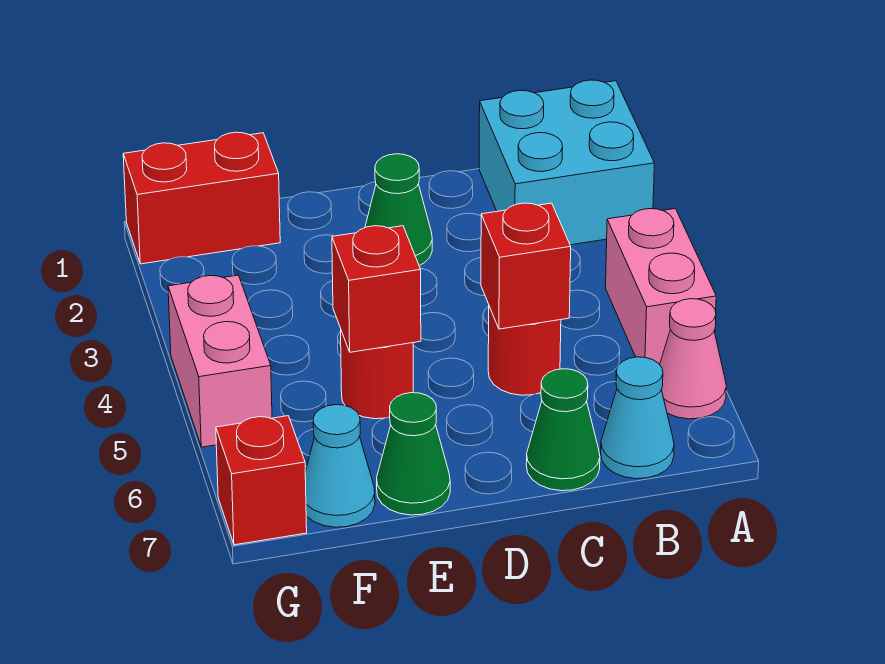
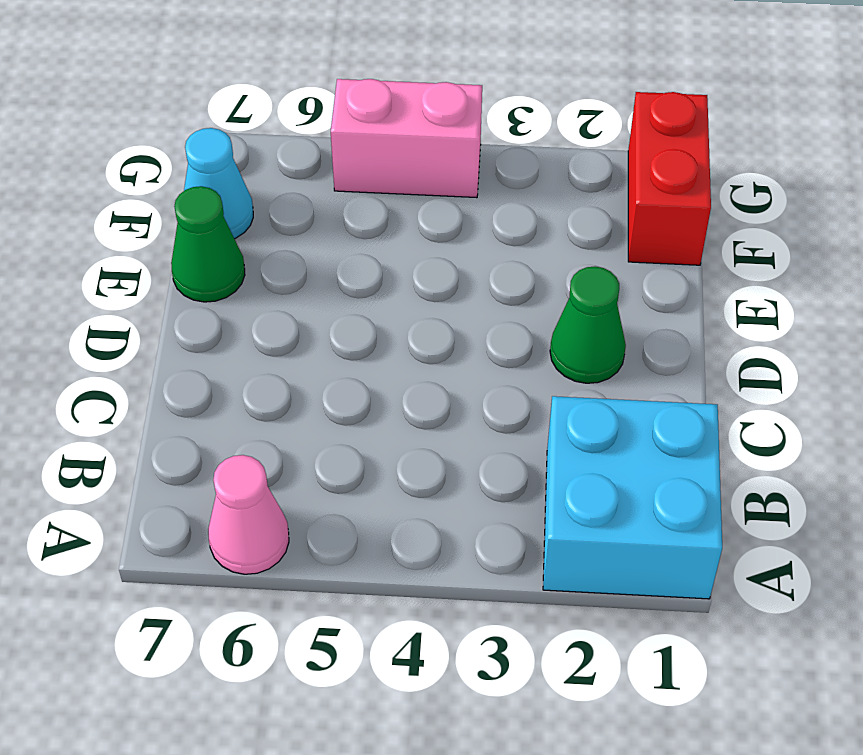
none -> pink 1x2 brick [606,209,716,364]
none -> cyan 1x1 cone [601,357,674,479]
none -> red 1x1 round brick [488,306,561,395]

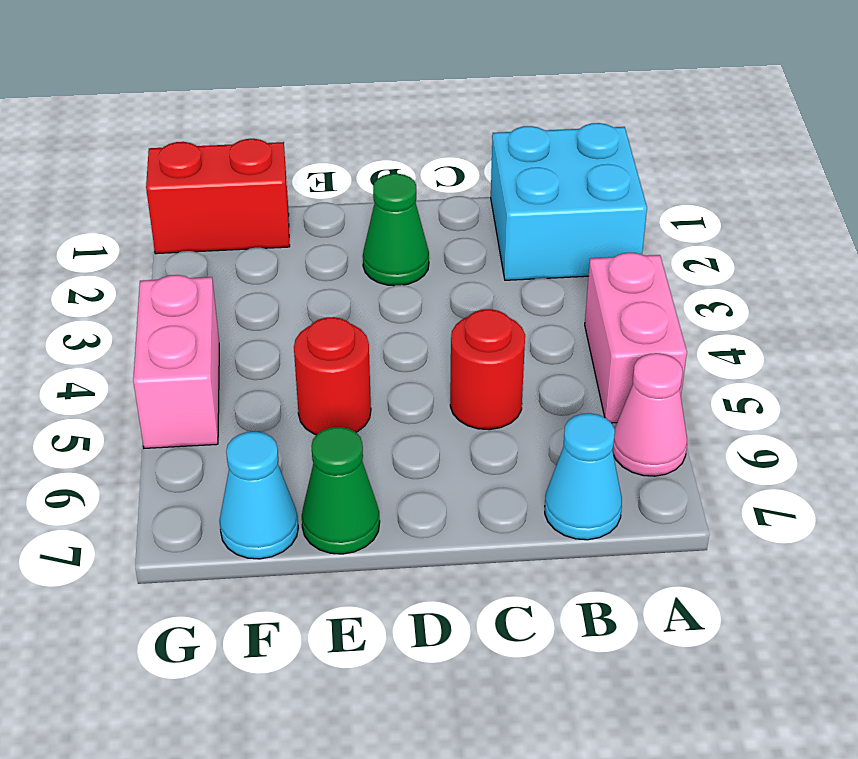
none -> green 1x1 cone [526,369,600,491]
none -> red 1x1 brick [216,416,307,545]
none -> red 1x1 brick [481,203,571,329]

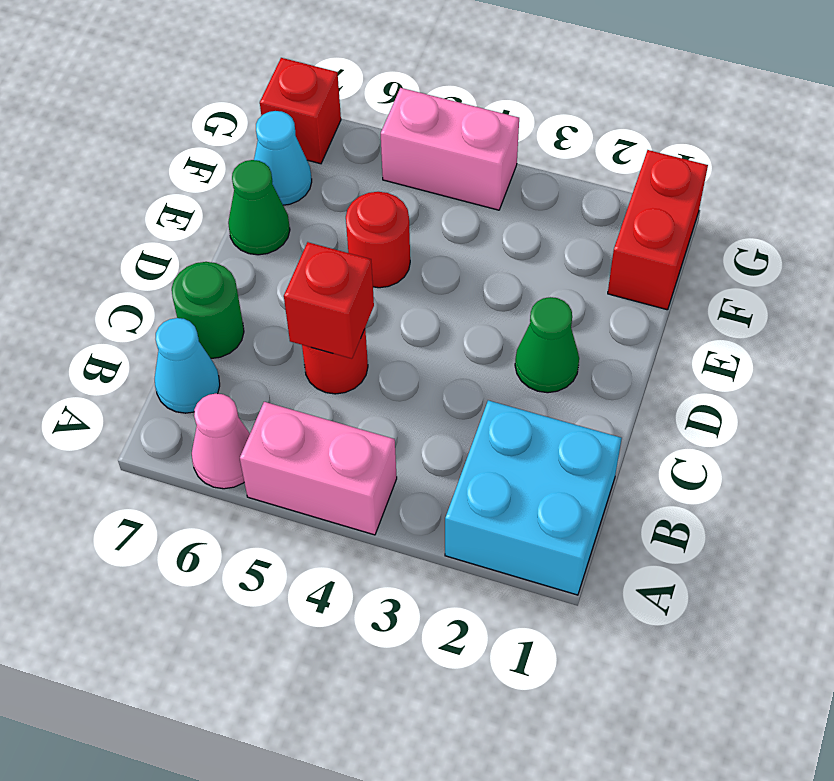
green 1x1 round brick [172,262,244,358] -> green 1x1 cone [526,369,600,491]
none -> red 1x1 brick [332,226,421,352]

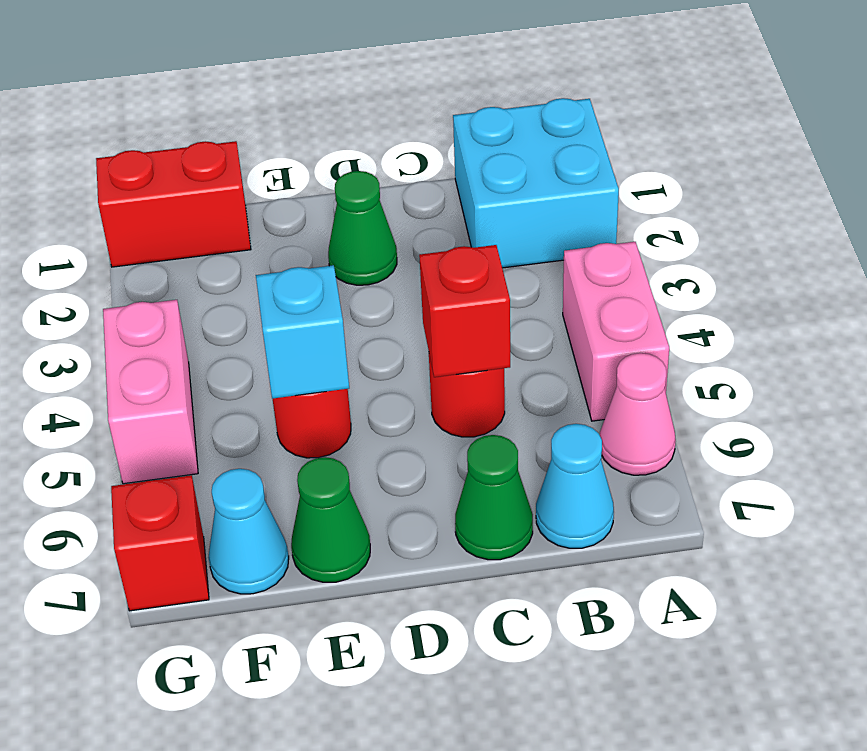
cyan 1x1 brick [256,265,349,399] -> red 1x1 brick [332,226,421,352]

